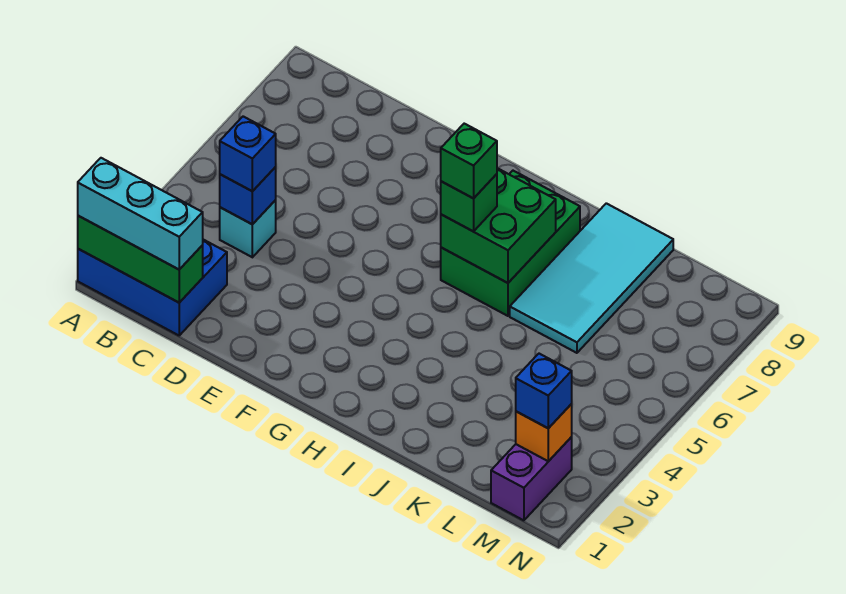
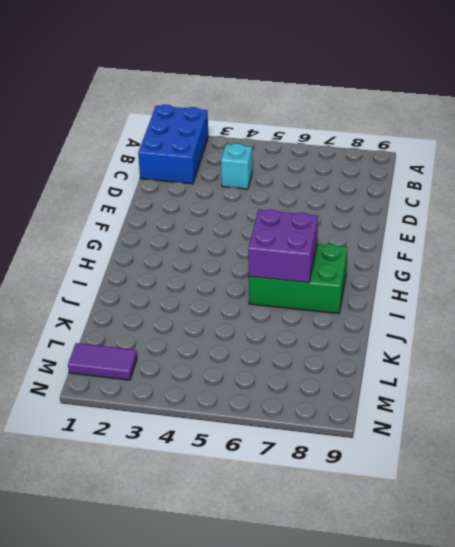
purple 2x2 brick [248,209,318,283] -> green 2x2 brick [441,168,556,283]
purple 1x2 tile [68,343,137,380] -> purple 1x2 brick [491,437,572,520]
none -> cyan 2x4 tile [510,203,673,353]
none -> green 1x3 brick [78,216,203,303]
none -> blue 1x1 brick [220,167,276,224]

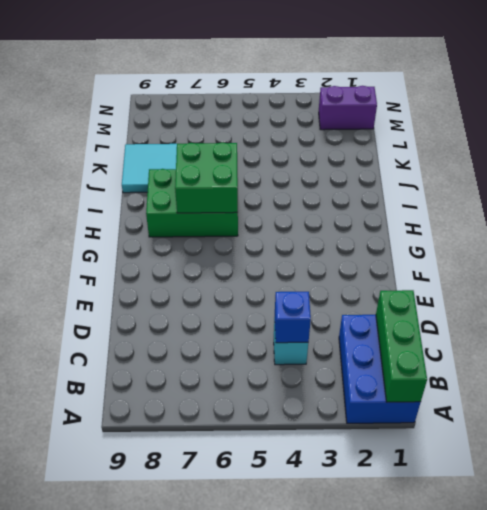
none -> orange 1x1 brick [516,404,572,461]
none -> cyan 1x3 brick [78,158,203,269]
none -> blue 1x1 brick [220,116,276,191]

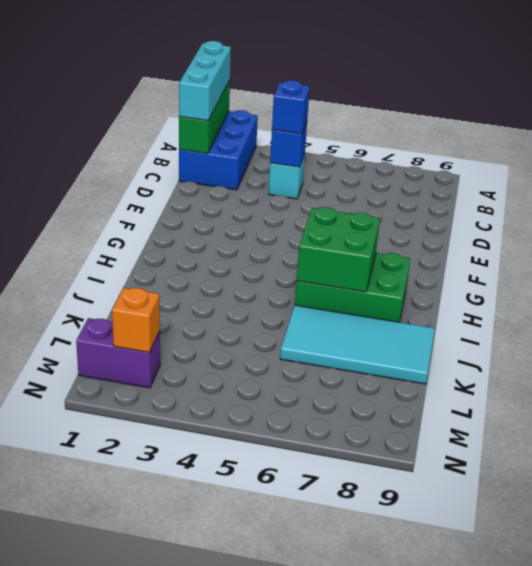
none -> green 1x1 brick [441,174,497,231]
none -> blue 1x1 brick [516,354,572,428]
none -> green 1x1 brick [441,124,497,198]

